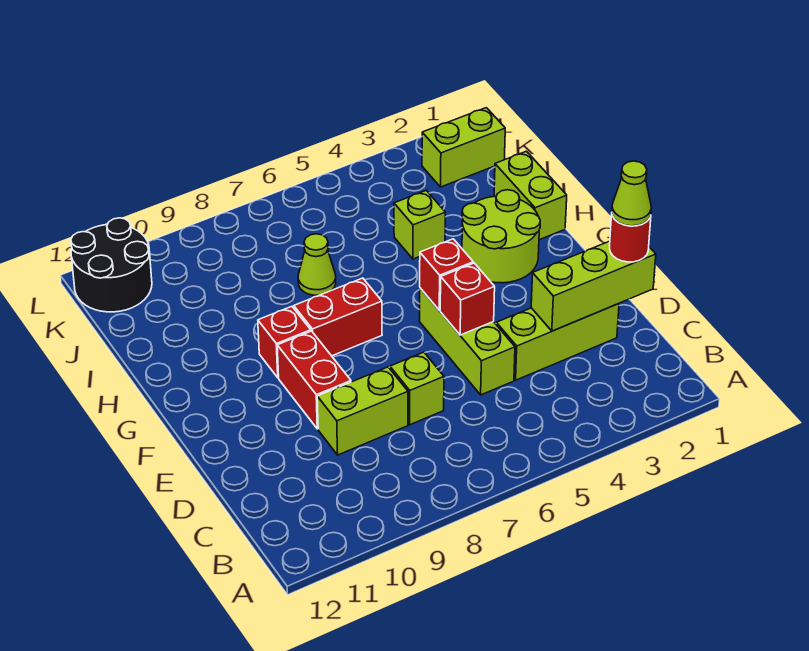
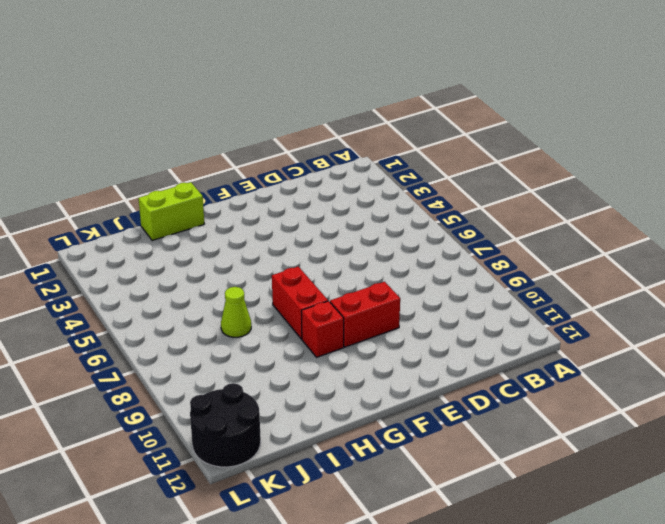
none -> lime 1x3 brick [496,303,619,380]
none -> lime 1x3 brick [420,288,515,395]
none -> lime 1x1 brick [390,352,444,425]

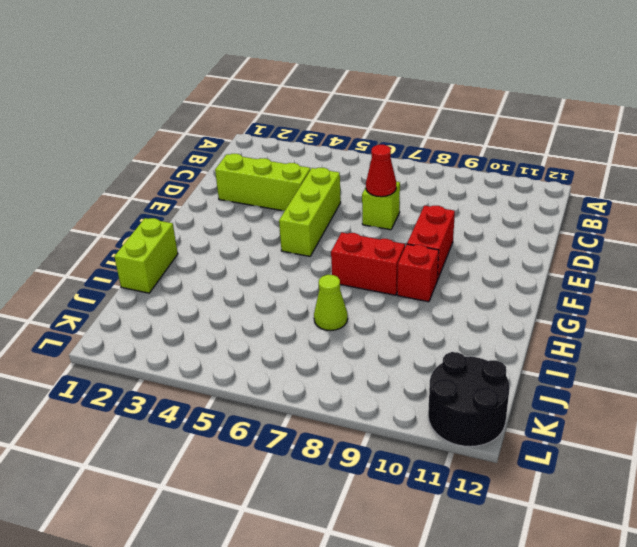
red 1x1 cone [366,145,396,197] -> none
none -> lime 1x2 brick [317,367,408,455]
none -> lime 2x2 round brick [462,190,540,283]
none -> lime 1x1 brick [394,190,445,259]

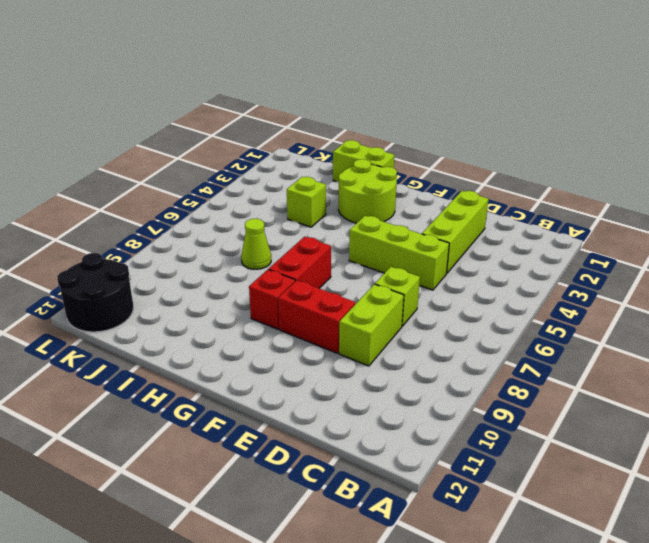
none -> lime 1x2 brick [422,108,505,187]
none -> lime 1x3 brick [531,241,656,331]
none -> red 1x1 brick [440,263,495,335]

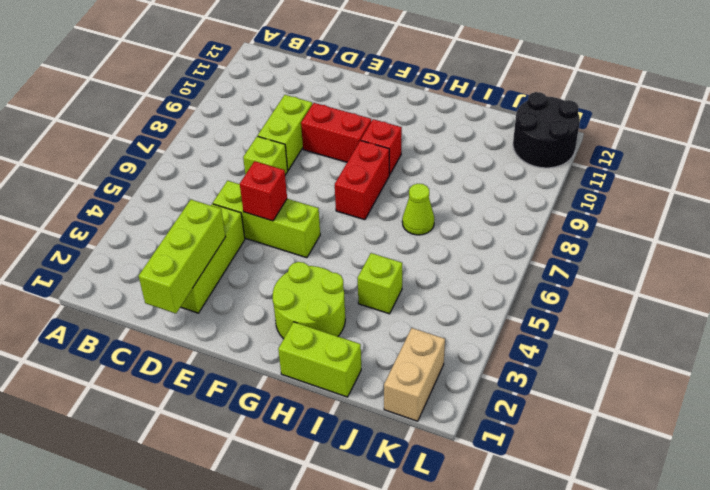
tan 1x2 brick [384,328,445,421] -> lime 1x2 brick [422,108,505,187]
none -> red 1x1 brick [420,239,473,310]
none -> red 1x1 round brick [610,215,651,262]
none -> lime 1x1 cone [612,161,651,226]

